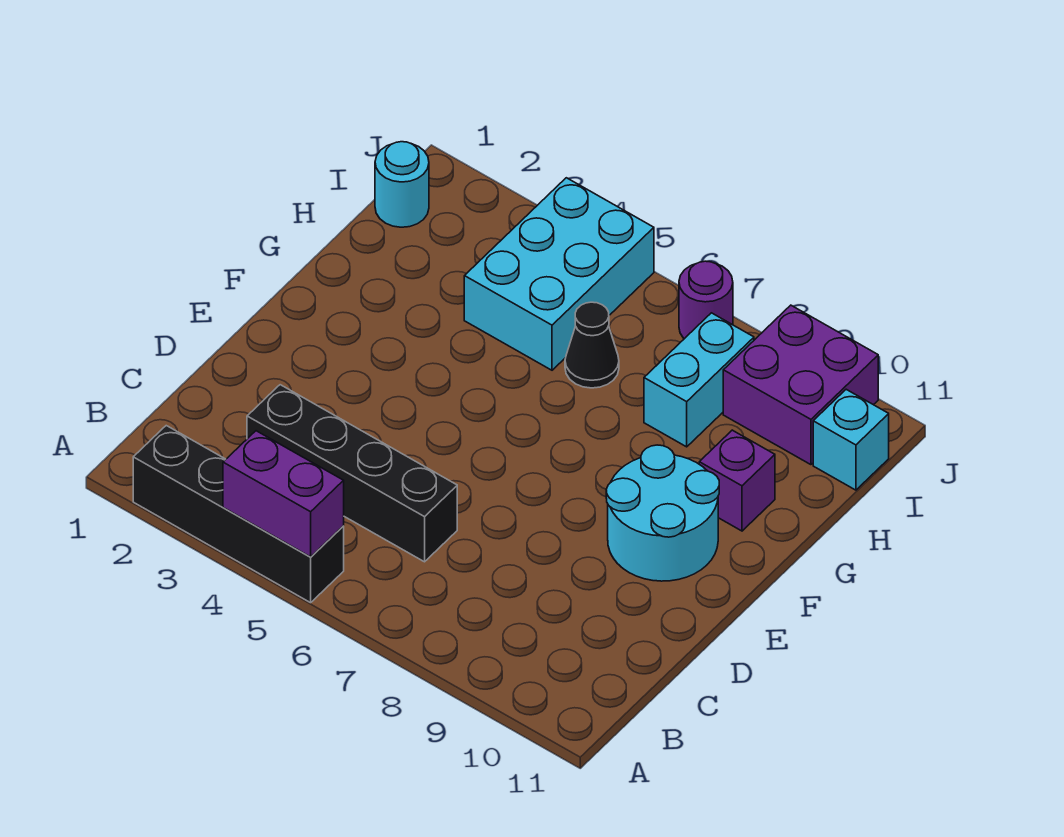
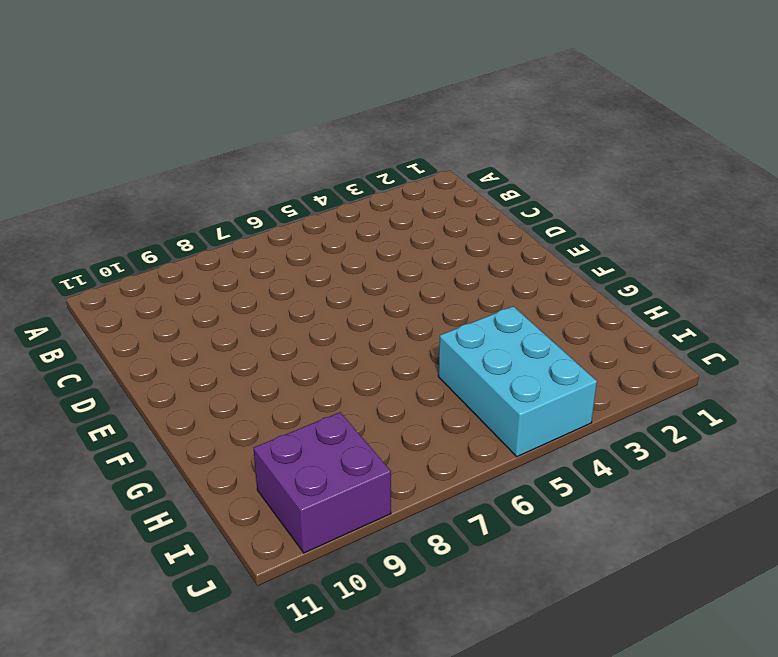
none -> black 1x4 brick [133,426,344,603]
none -> black 1x4 brick [247,385,457,562]
none -> cyan 2x2 round brick [606,445,719,581]

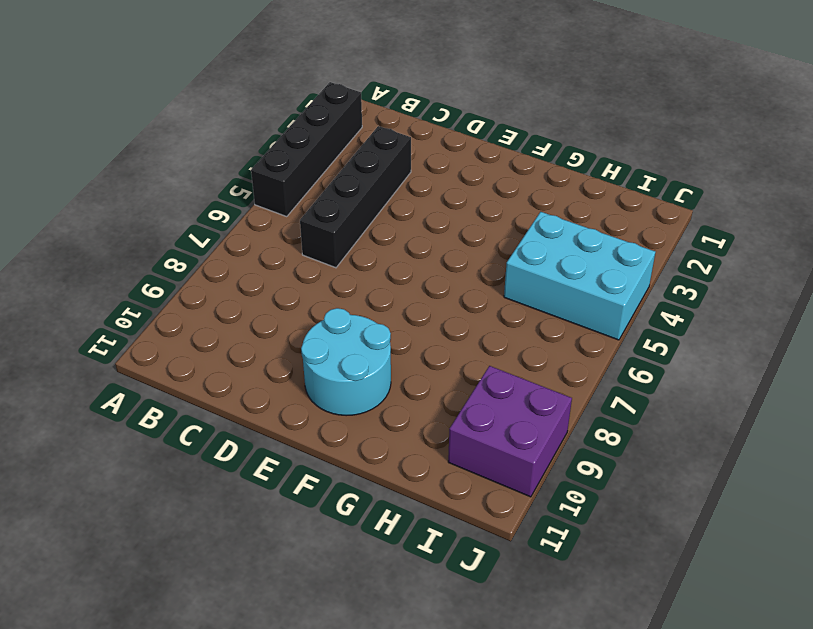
none -> purple 1x1 brick [699,430,775,531]
none -> black 1x1 cone [565,302,619,388]
none -> cyan 1x2 brick [644,313,754,447]

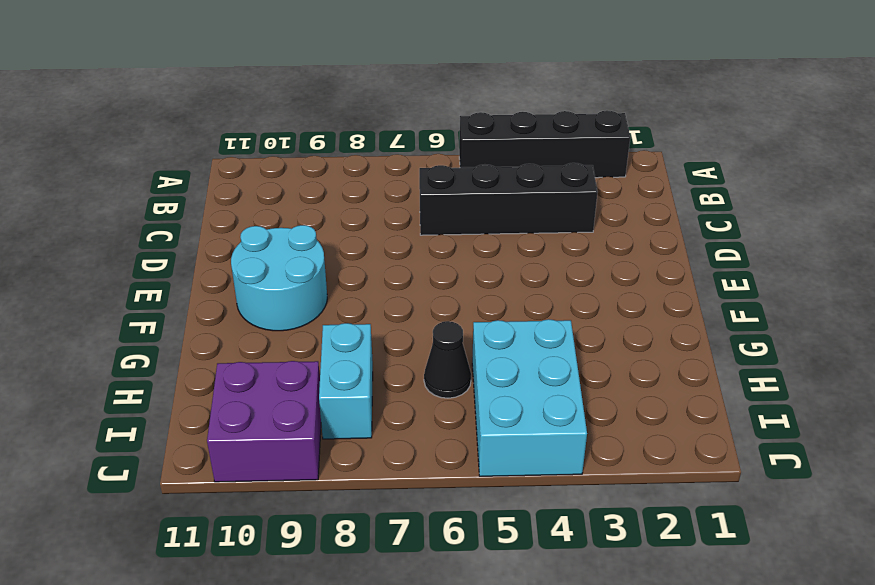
none -> purple 1x1 brick [699,430,775,531]
none -> cyan 1x1 round brick [375,142,429,227]
none -> cyan 1x1 brick [813,389,889,490]

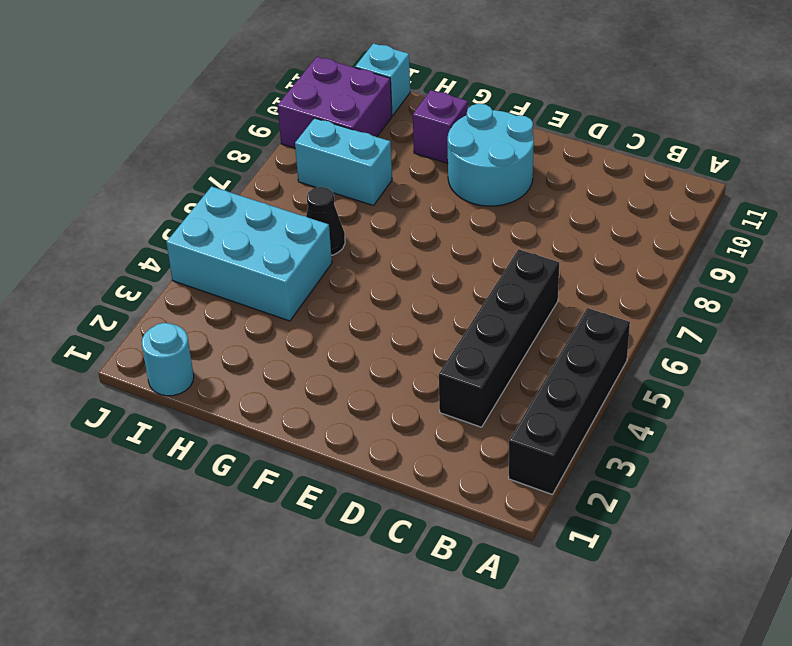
none -> purple 1x1 round brick [679,261,733,339]
none -> purple 1x2 brick [223,431,344,557]

